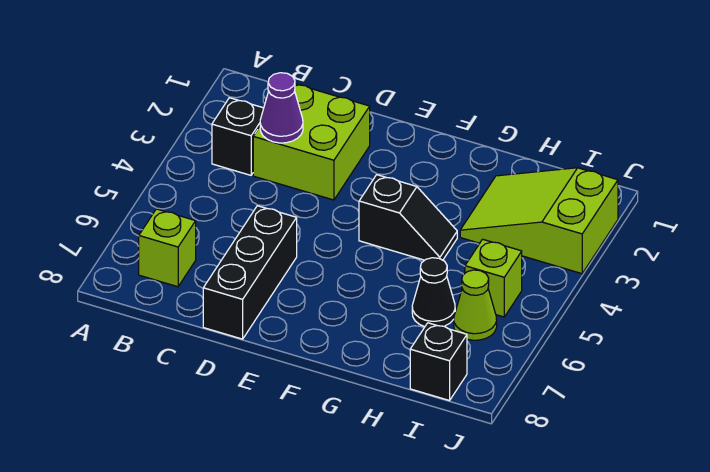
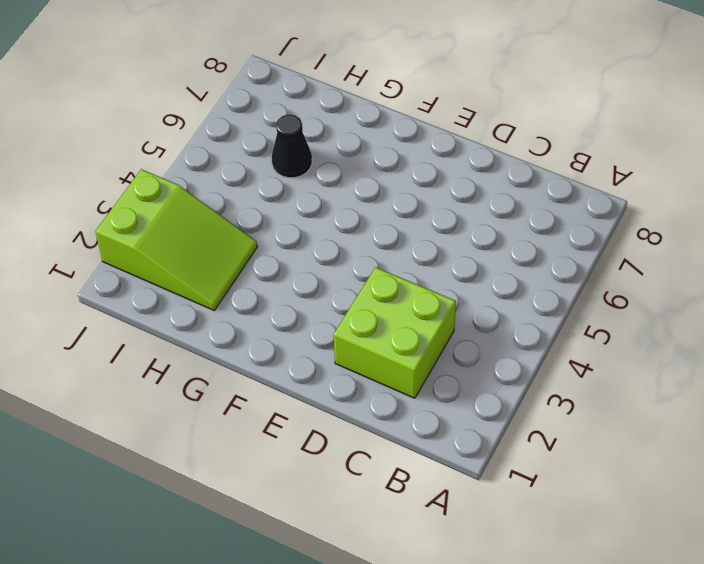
none -> black 1x1 brick [212,98,264,175]
none -> lime 1x1 brick [139,209,196,287]

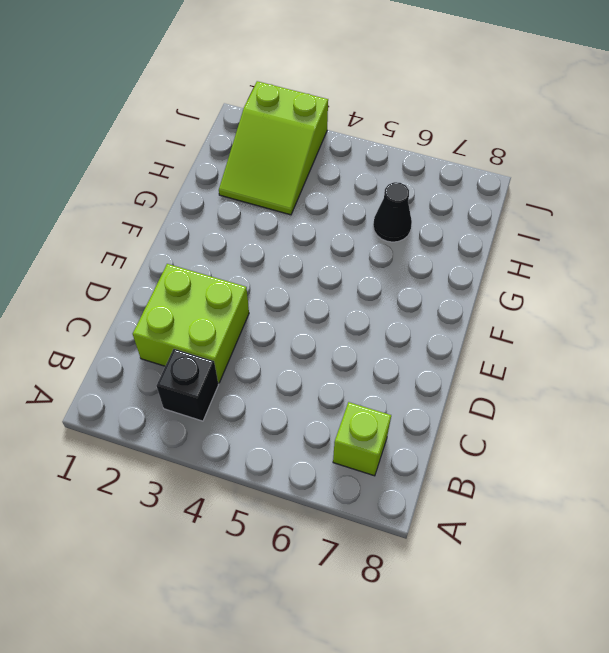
none -> black 1x3 brick [203,206,297,339]
none -> black 1x2 slope [359,175,457,260]

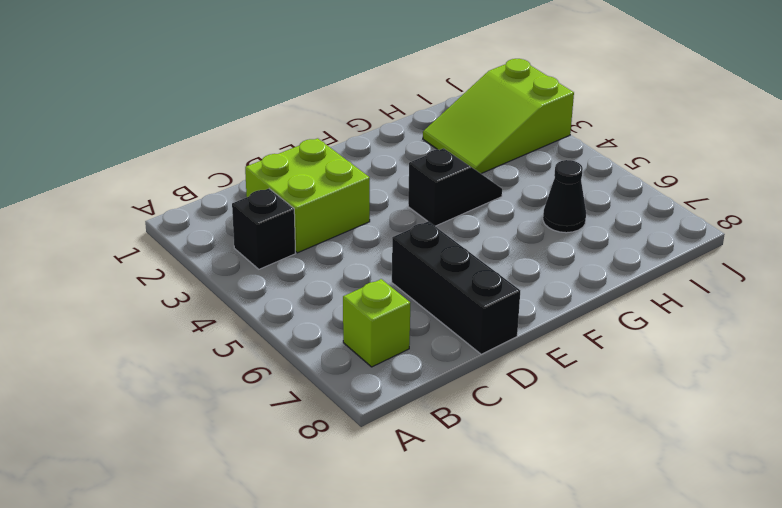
none -> lime 1x1 brick [465,239,522,317]
none -> lime 1x1 cone [454,270,497,340]

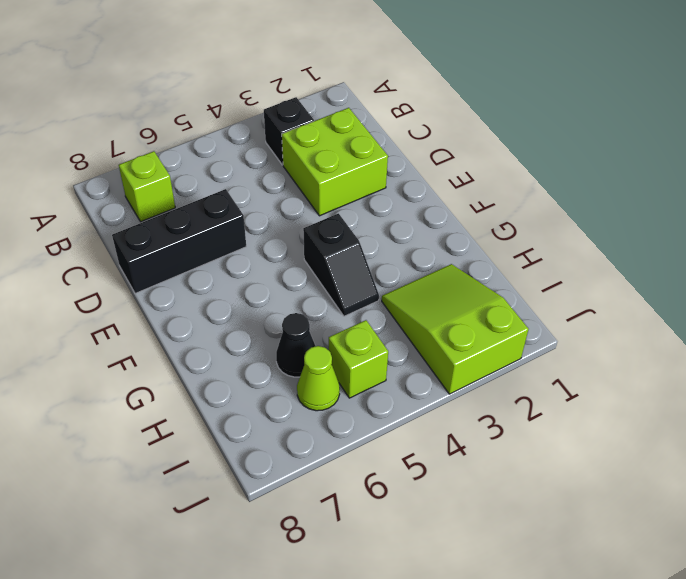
none -> black 1x1 brick [410,323,467,401]
none -> purple 1x1 cone [260,73,303,143]

